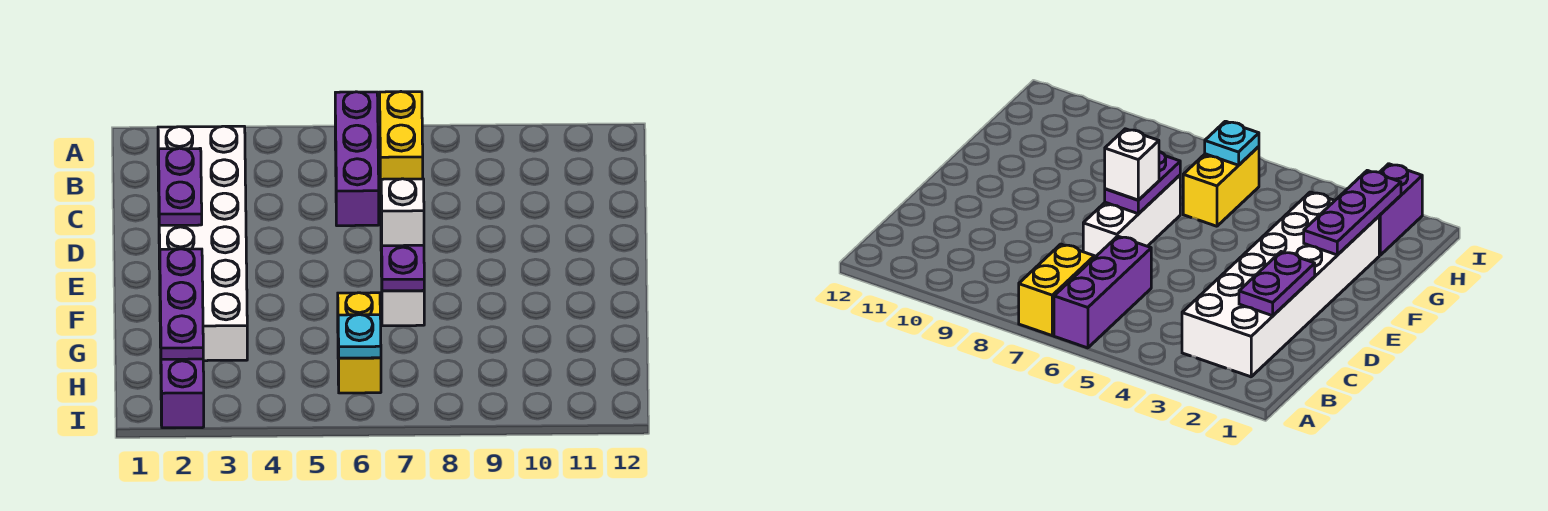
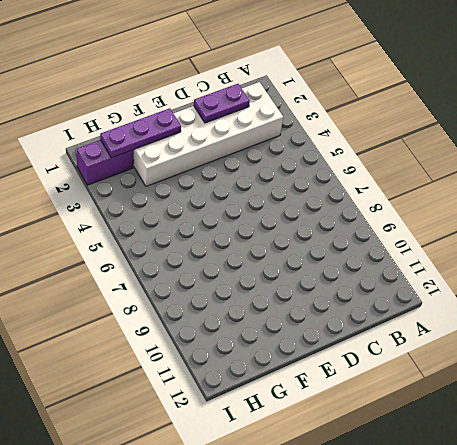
none -> purple 1x3 brick [335,92,379,226]
none -> yellow 1x2 brick [380,92,423,192]

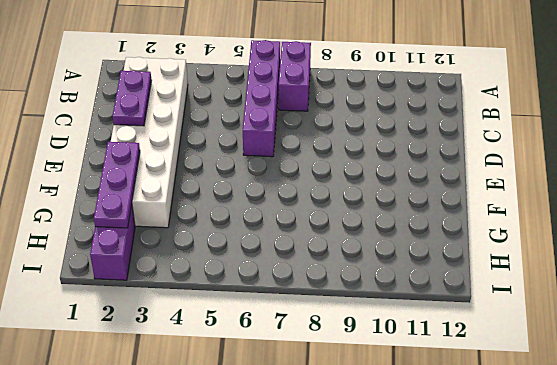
purple 1x4 brick [243,40,280,157] -> purple 1x3 brick [335,92,379,226]
purple 1x2 brick [279,41,311,111] -> yellow 1x2 brick [380,92,423,192]
none -> white 1x3 brick [381,242,424,326]
none -> yellow 1x2 brick [338,293,381,393]

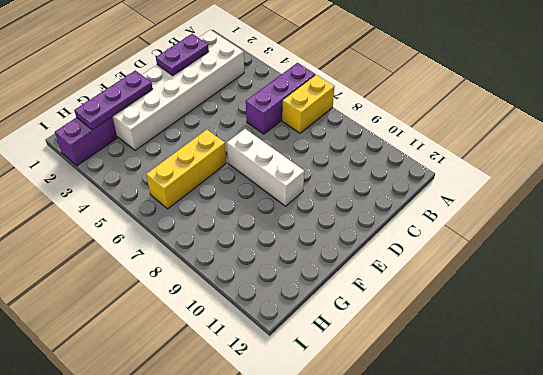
white 1x3 brick [227,129,304,206] -> white 1x3 brick turned to [381,242,424,326]
yellow 1x3 brick [146,130,226,209] -> yellow 1x2 brick [338,293,381,393]
none -> purple 1x2 plate [381,231,424,291]
none -> cyan 1x1 plate [338,315,381,358]

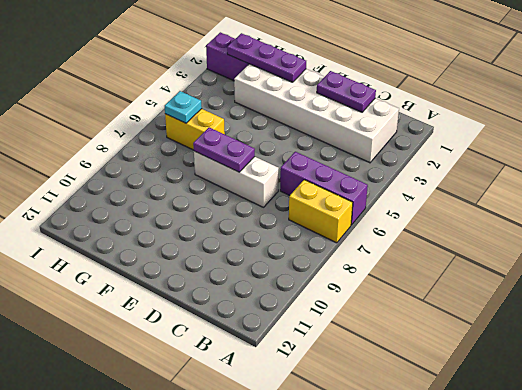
none -> white 1x1 brick [381,179,424,246]

